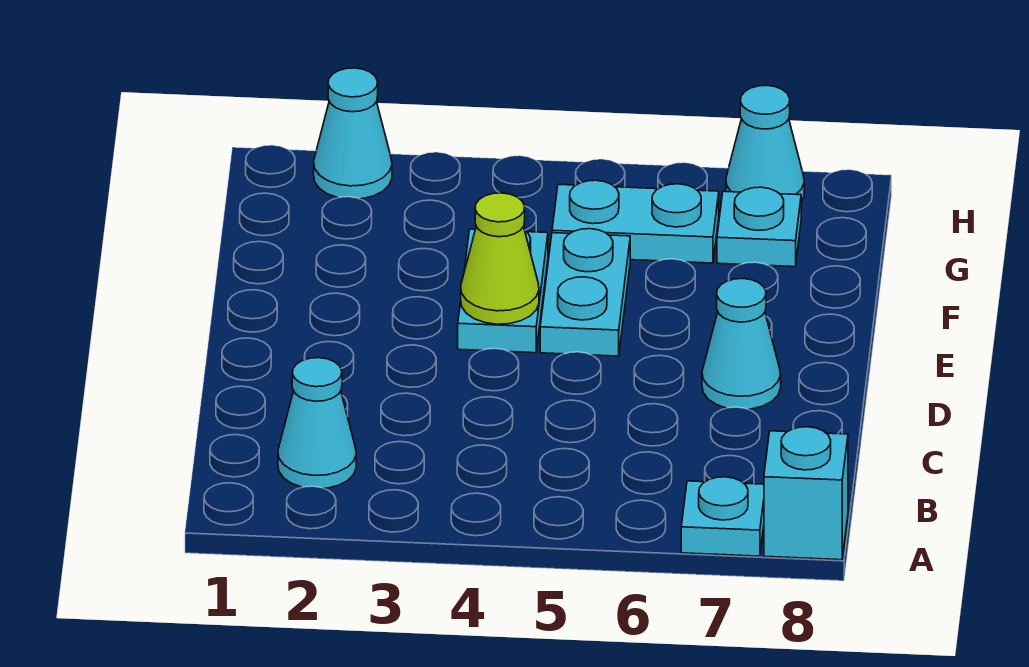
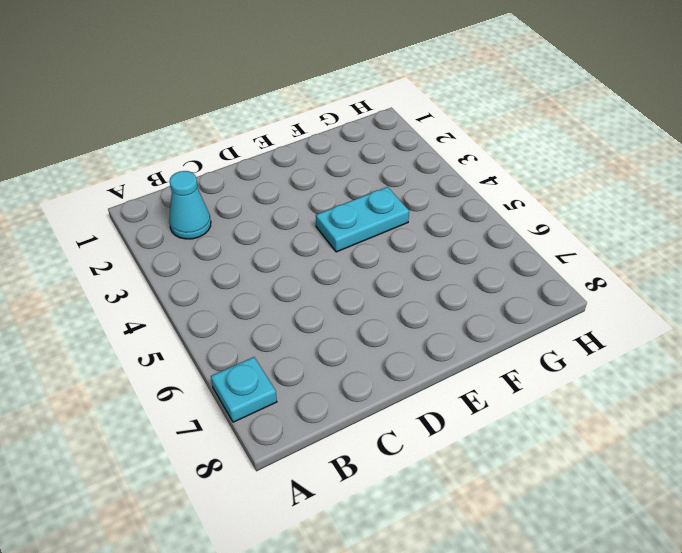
none -> cyan 1x1 brick [764,427,848,560]
none -> cyan 1x1 cone [702,279,781,409]

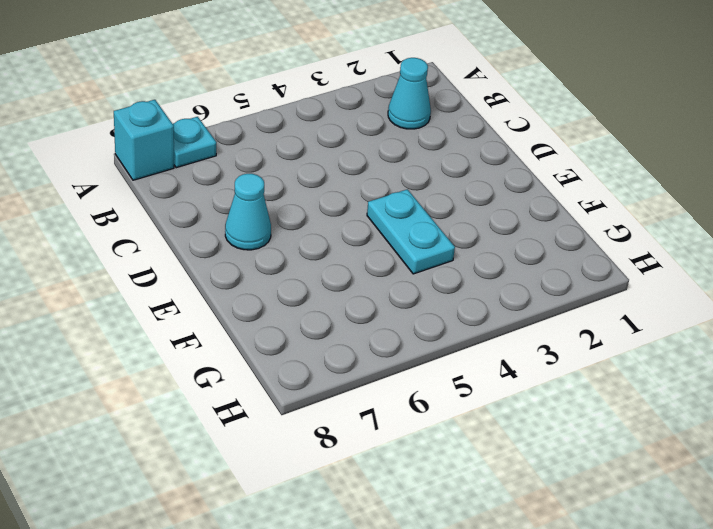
none -> cyan 1x2 plate [540,229,630,356]
none -> cyan 1x2 plate [552,180,719,263]

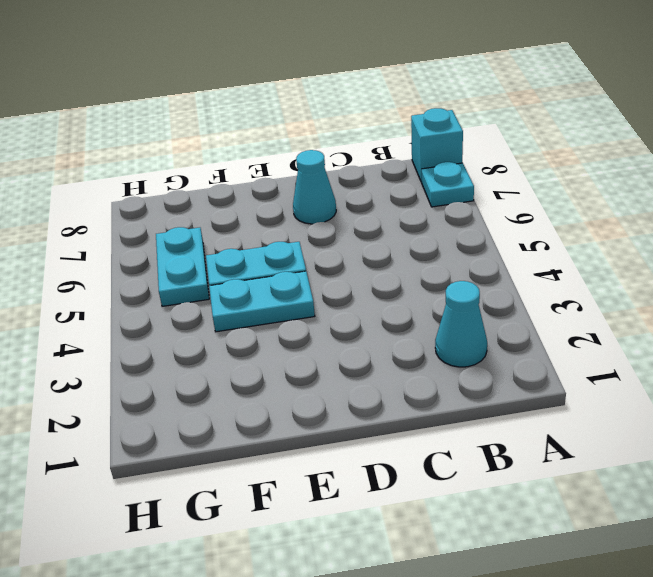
none -> cyan 1x1 plate [717,187,801,267]
none -> cyan 1x1 cone [314,68,392,199]

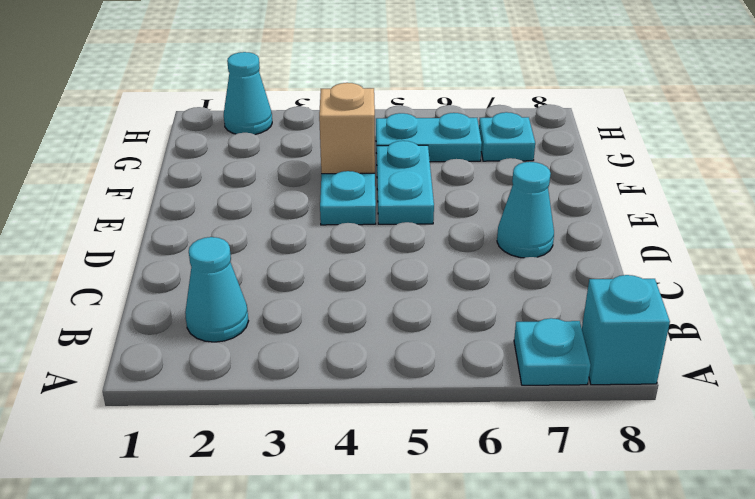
tan 1x1 brick [319,83,375,174] -> none
none -> cyan 1x1 cone [726,85,804,202]
none -> lime 1x1 cone [461,193,539,324]

